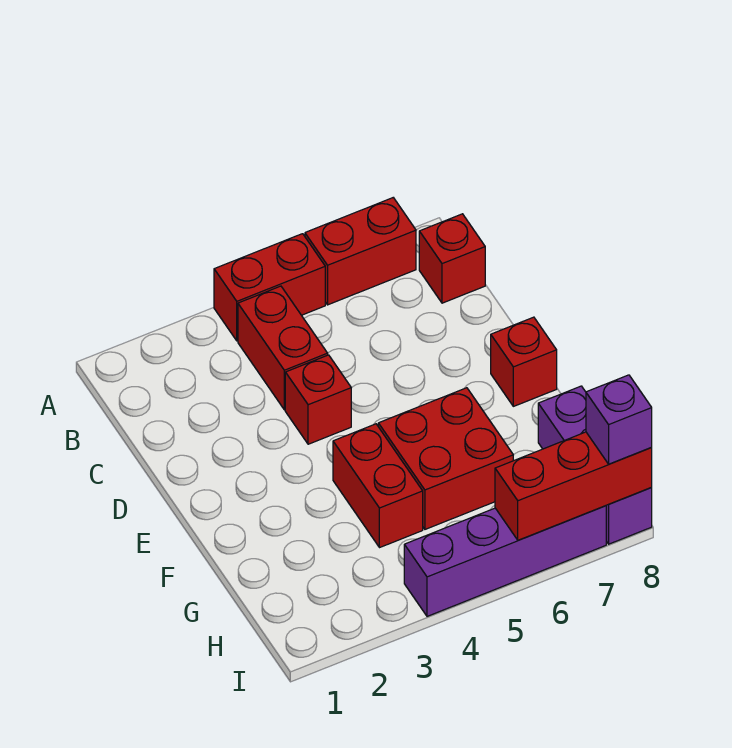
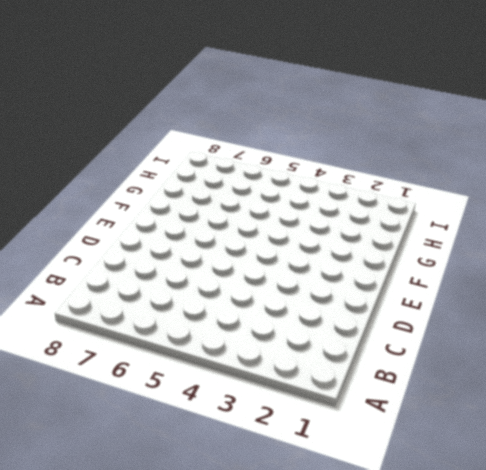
none -> red 1x2 brick [214,234,325,341]
none -> red 1x2 brick [305,198,416,305]
none -> red 1x2 brick [238,286,328,410]

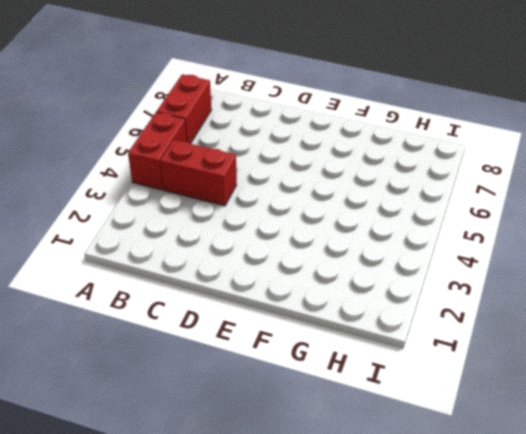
none -> red 1x1 brick [419,214,485,303]
none -> red 1x1 brick [285,355,351,444]
none -> red 1x1 brick [491,317,557,406]

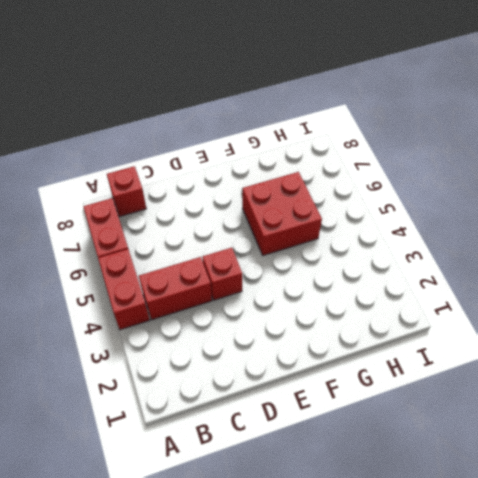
none -> red 1x1 brick [491,317,557,406]
none -> red 1x2 brick [333,424,423,548]
none -> purple 1x3 brick [538,386,652,544]

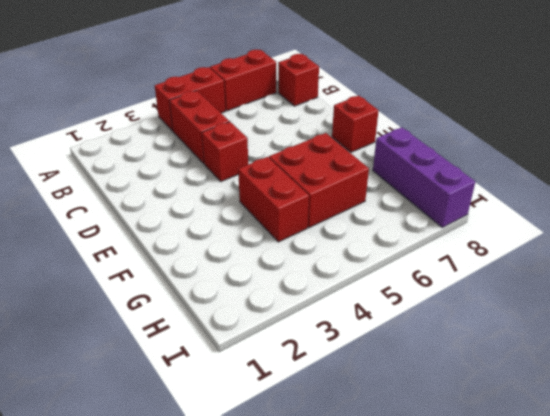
none -> purple 1x4 brick [404,506,606,616]
none -> red 1x3 brick [495,432,652,540]
none -> purple 1x1 brick [586,375,652,464]

